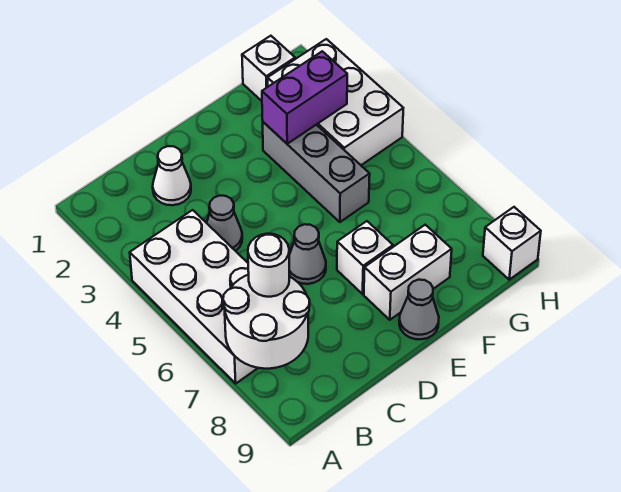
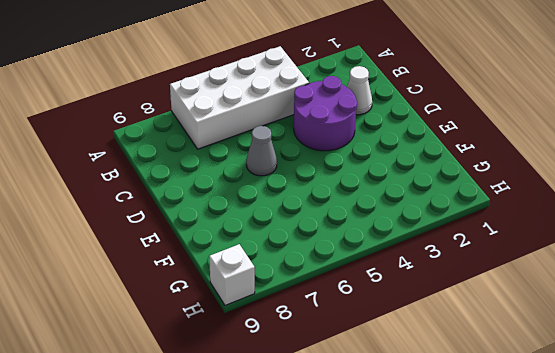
purple 2x2 round brick [294,76,357,151] -> grey 1x1 cone [207,196,242,251]
none -> white 1x1 brick [337,221,393,294]
none -> white 1x2 brick [364,225,452,320]
none -> grey 1x1 cone [399,280,439,339]

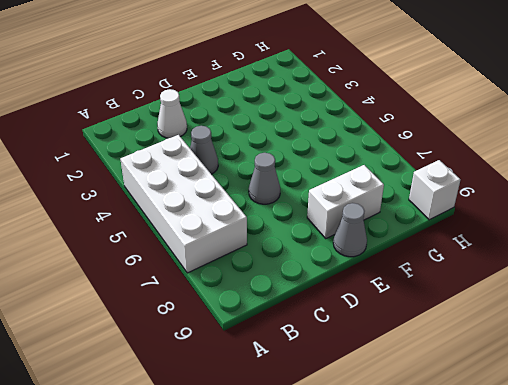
none -> white 1x1 brick [337,221,393,294]
none -> grey 1x3 brick [263,122,370,222]
none -> white 1x1 brick [242,36,295,101]

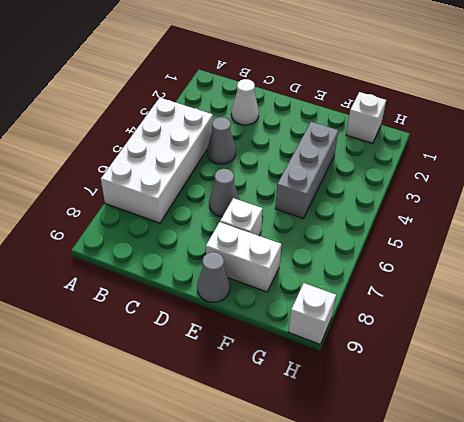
none -> white 2x3 brick [268,39,403,165]
none -> white 2x2 round brick [223,275,310,369]
none -> purple 1x2 brick [262,51,347,144]

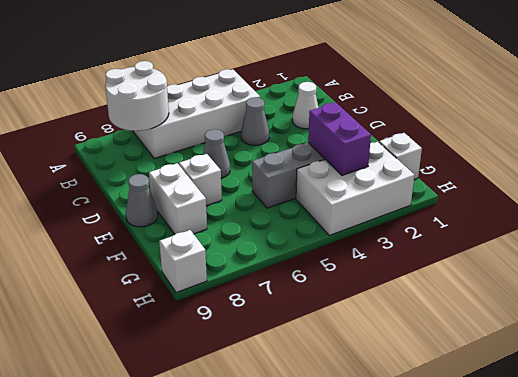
none -> white 1x1 round brick [248,234,289,297]

